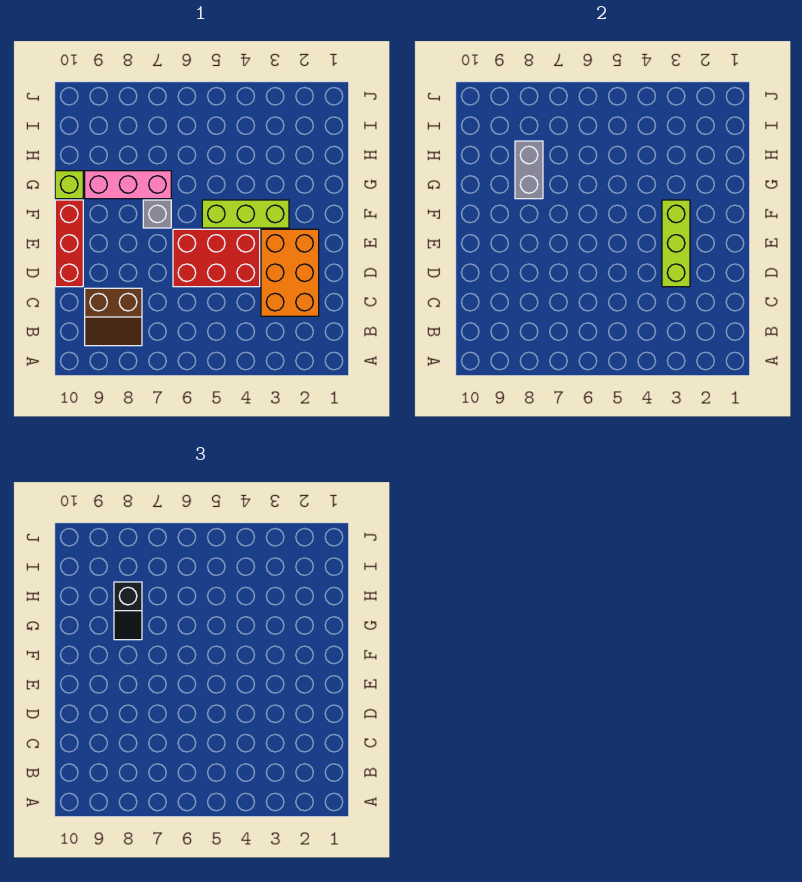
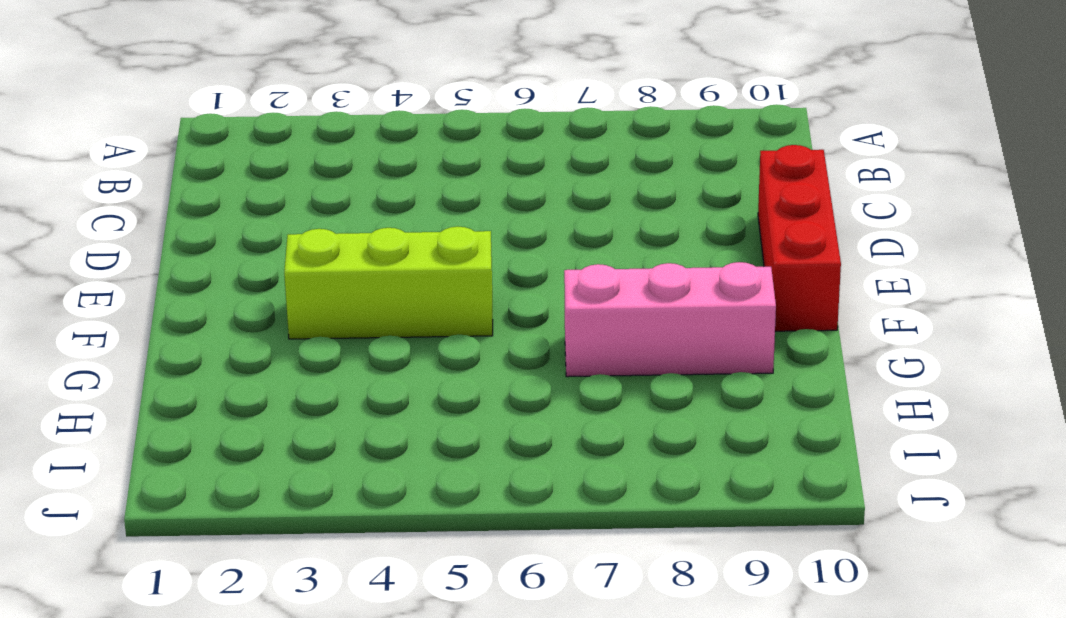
none -> brown 2x2 slope [85,288,142,346]
none -> orange 2x3 brick [261,229,319,316]

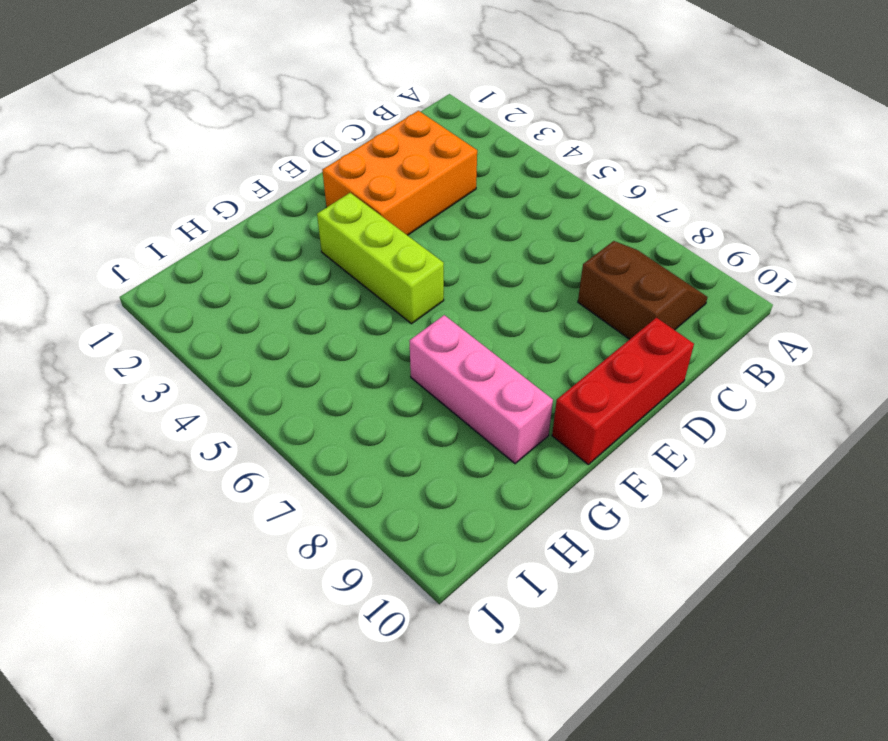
none -> red 2x3 brick [173,229,260,287]
none -> grey 1x1 brick [143,200,171,228]

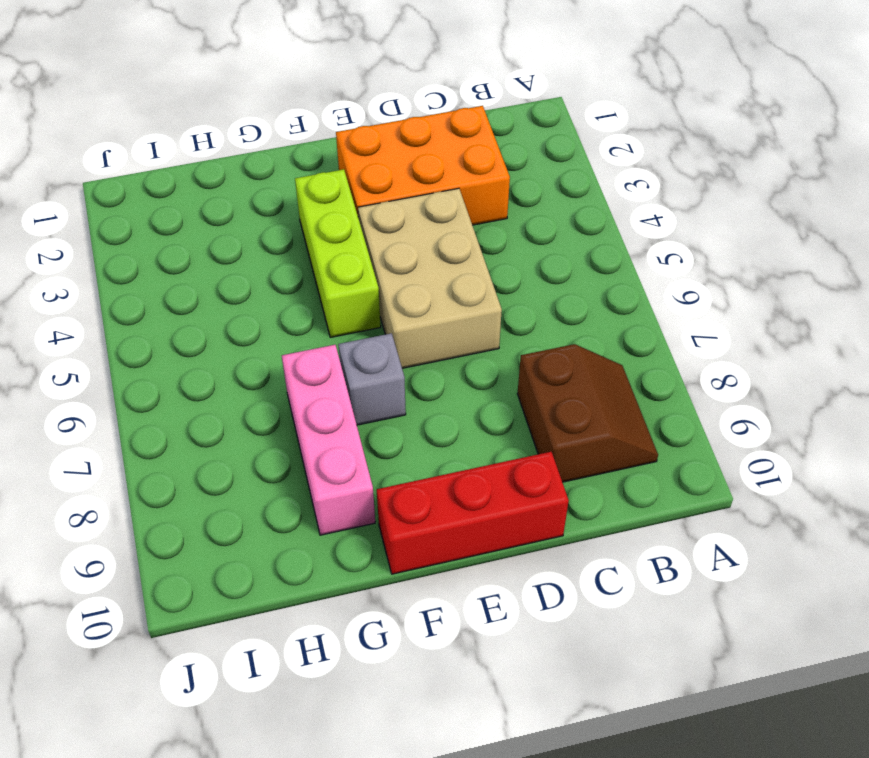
tan 2x3 brick [358,188,502,368] -> red 2x3 brick [173,229,260,287]
none -> lime 1x1 brick [55,171,83,199]
none -> lime 1x3 brick [662,200,690,287]

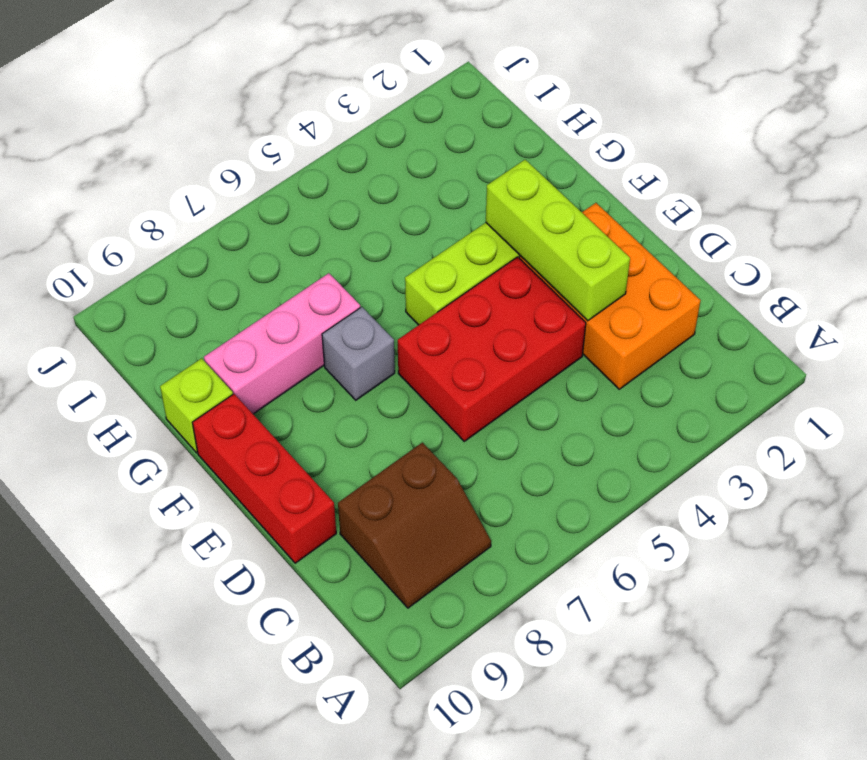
none -> grey 1x2 brick [515,141,543,199]
none -> black 1x2 slope [114,582,142,640]

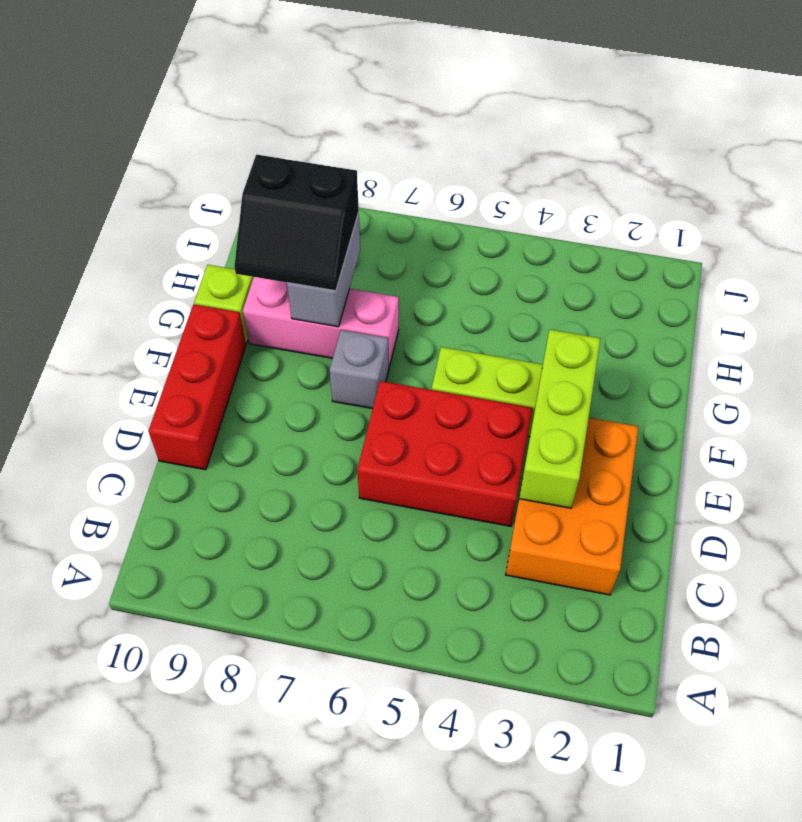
black 2x2 slope [234,155,359,291] -> black 1x2 slope [114,582,142,640]
none -> brown 2x2 slope [85,288,142,346]

